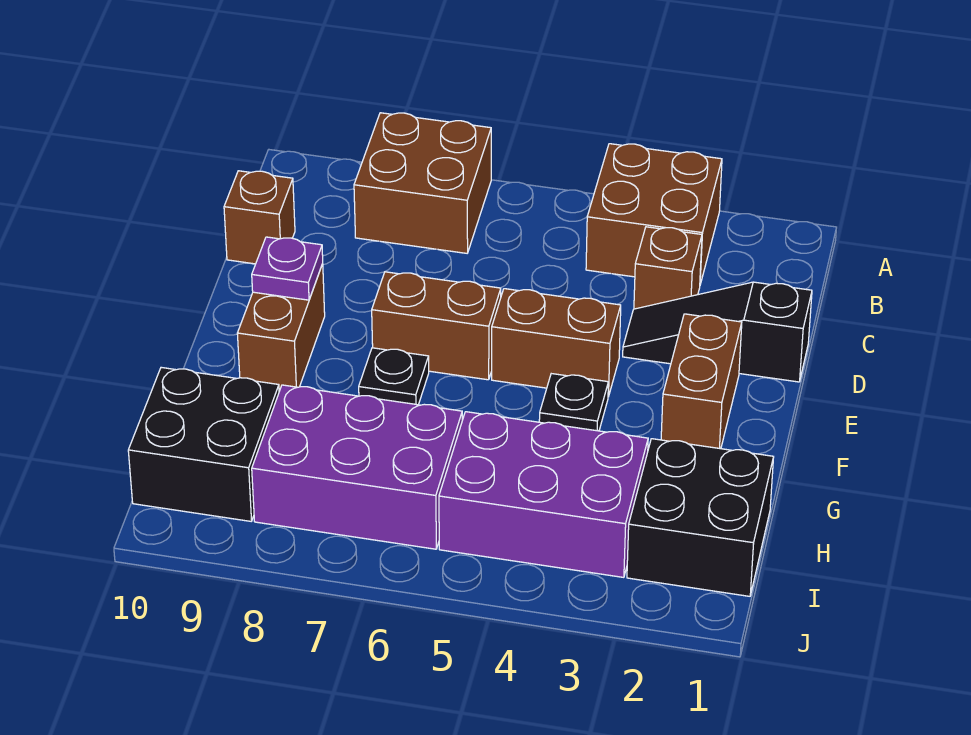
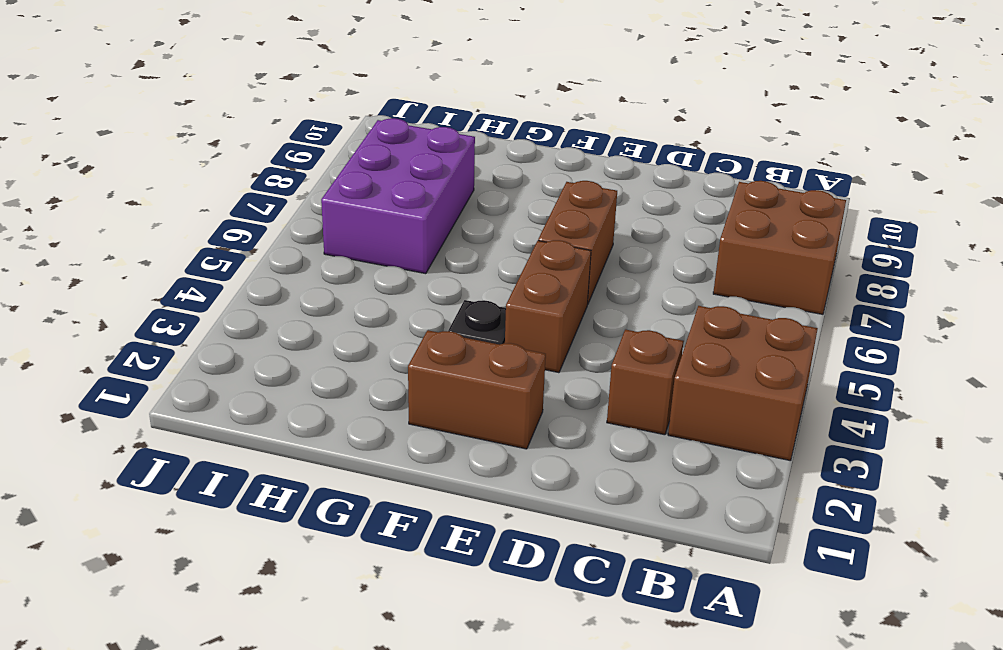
none -> brown 1x1 brick [224,171,295,264]
none -> black 1x3 slope [623,282,812,382]
none -> brown 1x2 brick [237,264,325,391]

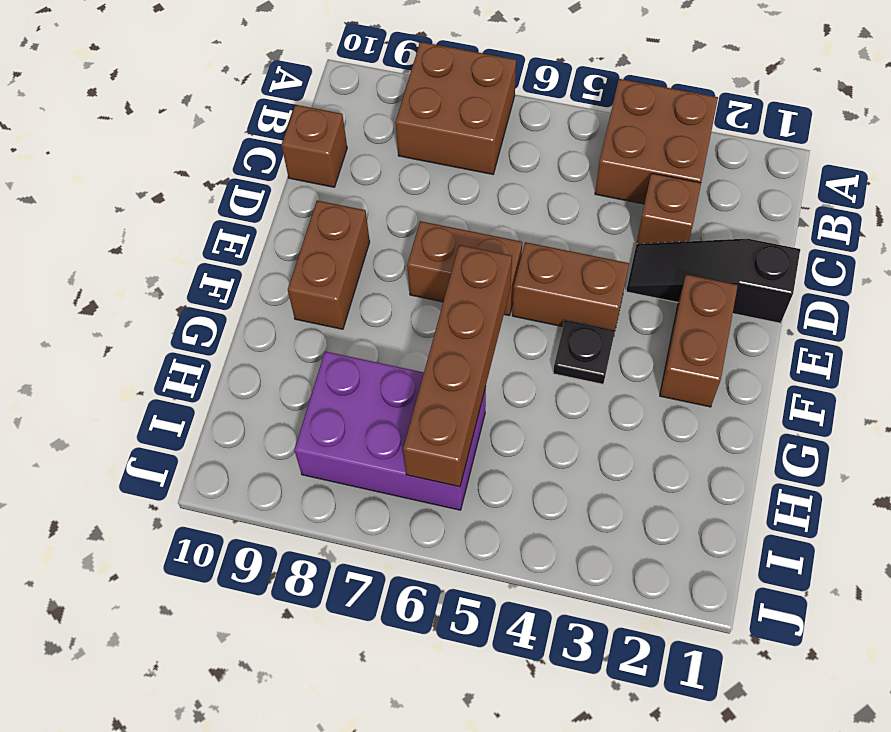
brown 1x4 brick [403,245,512,487] -> none
none -> black 1x1 plate [359,348,429,405]
none -> black 2x2 brick [627,439,774,596]
none -> purple 2x3 brick [439,412,648,577]

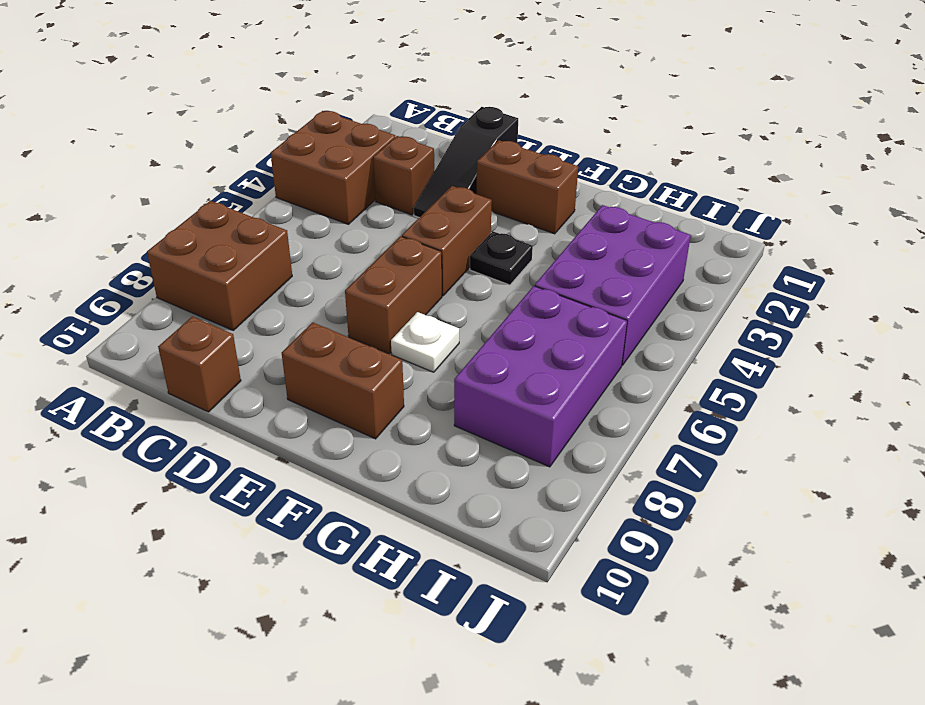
white 1x1 plate [391,312,459,372] -> black 1x1 plate [359,348,429,405]
none -> black 2x2 brick [627,439,774,596]
none -> black 2x2 brick [128,367,279,521]
none -> purple 1x1 plate [252,237,323,300]

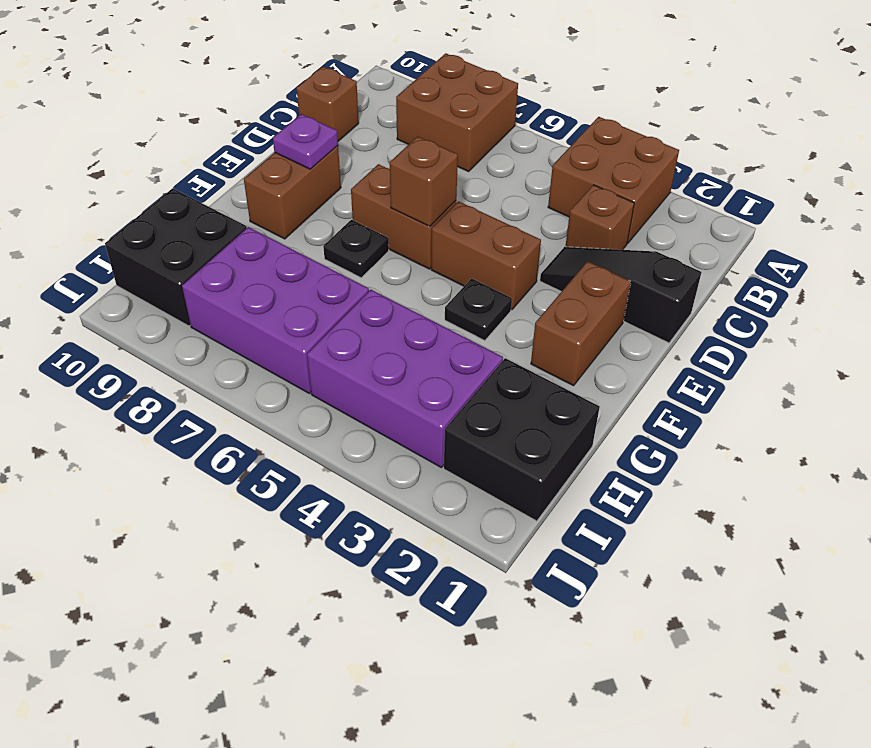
brown 1x1 brick [390,136,458,227] -> none

